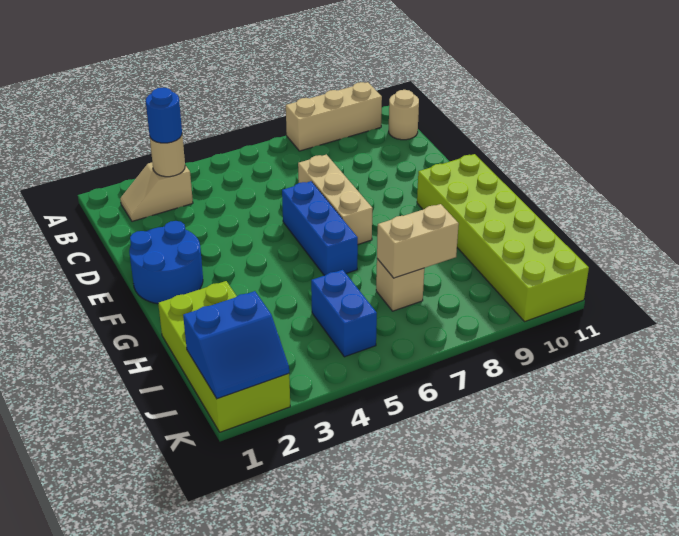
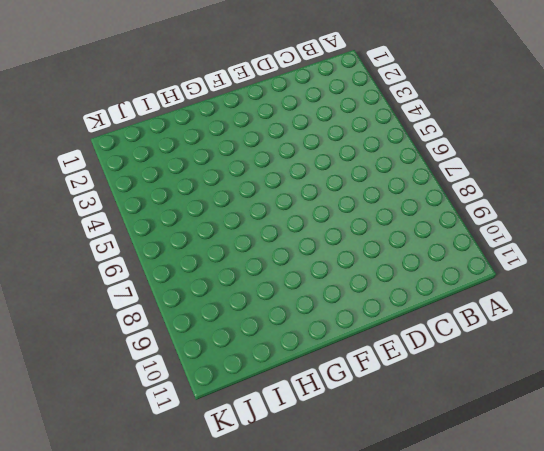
none -> tan 1x3 brick [286,82,382,151]
none -> tan 1x2 slope [120,163,193,221]
none -> tan 1x1 round brick [389,90,419,140]

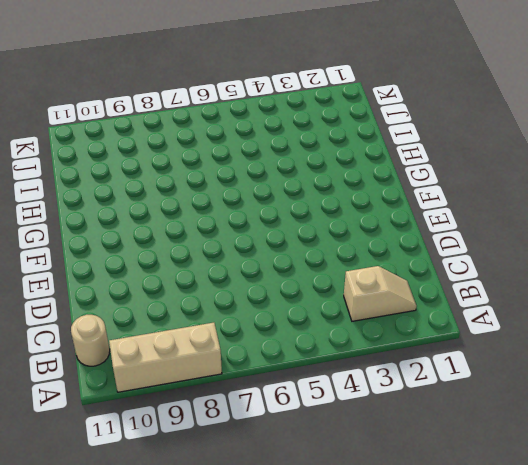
none -> tan 1x3 brick [298,154,373,244]
none -> blue 2x2 round brick [129,221,203,304]
none -> blue 1x3 brick [282,181,358,276]

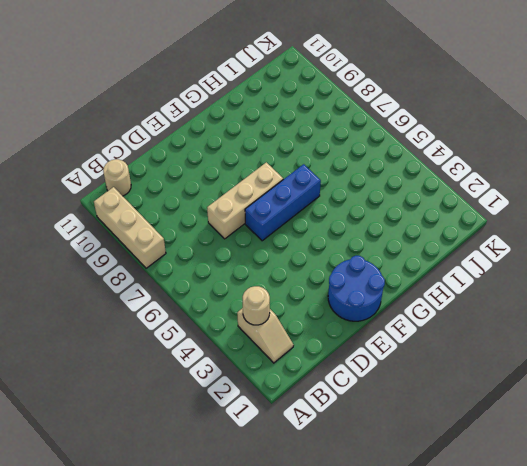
none -> lime 2x6 brick [417,154,589,321]
none -> lime 2x4 brick [158,281,290,432]
none -> blue 1x2 brick [311,270,377,357]

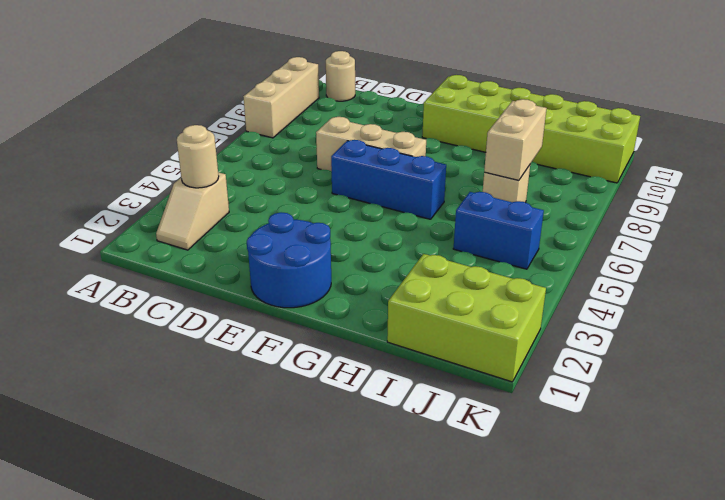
lime 2x3 brick [387,254,546,382] -> lime 2x4 brick [158,281,290,432]
none -> blue 2x2 slope [183,291,289,399]
none -> blue 1x1 round brick [146,88,182,143]

